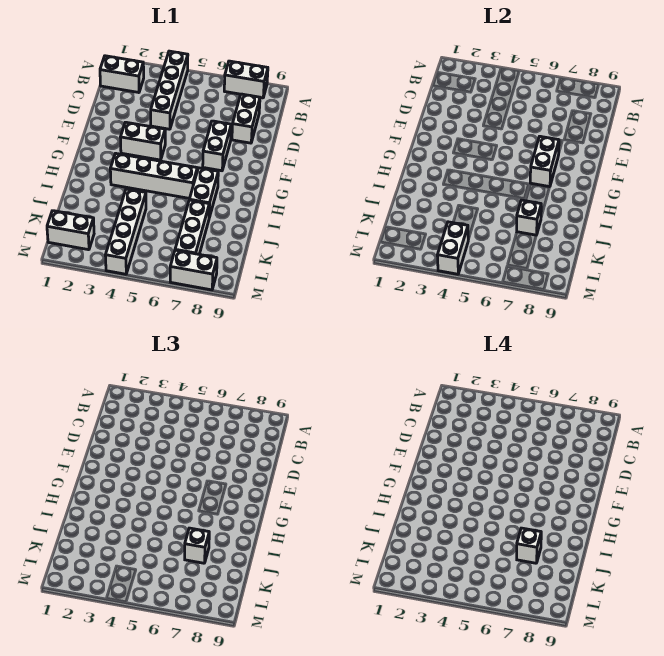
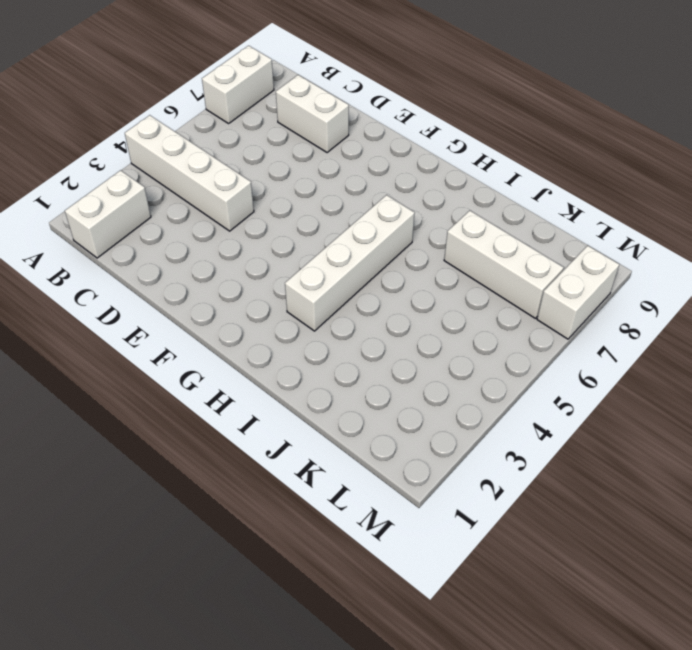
none -> white 1x2 brick [203,121,231,171]
none -> white 1x2 brick [121,122,165,160]
none -> white 1x2 brick [189,168,218,217]

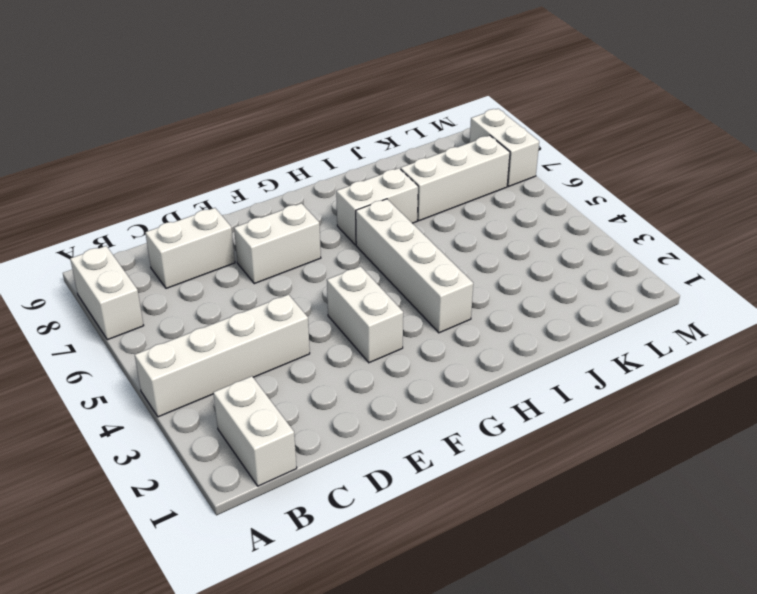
none -> white 1x4 brick [105,189,146,274]
none -> white 1x2 brick [47,211,94,250]
none -> white 1x2 brick [530,136,559,187]

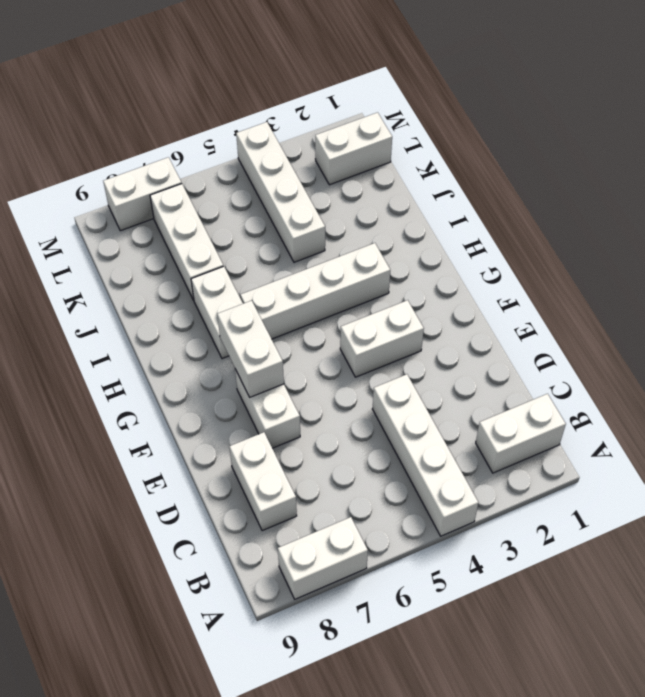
none -> white 1x1 brick [517,200,541,235]
none -> white 1x2 brick [437,222,468,274]
none -> white 1x1 brick [185,528,209,563]

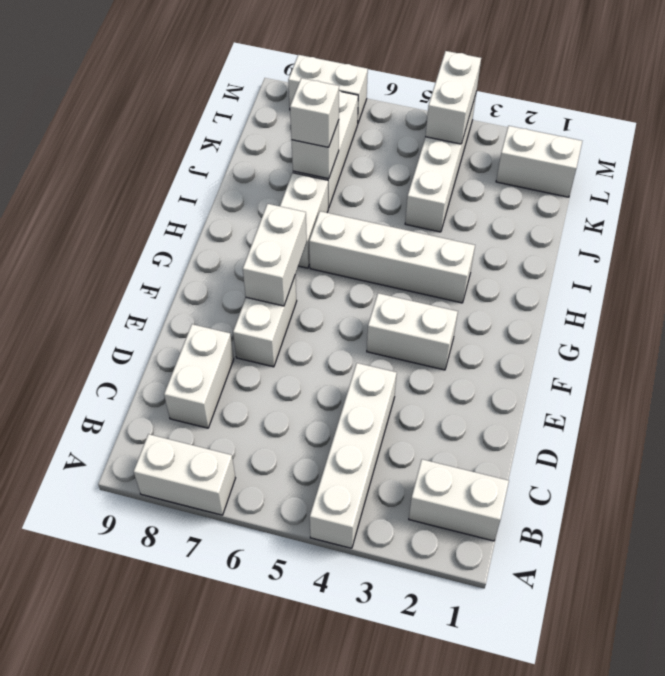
none -> white 1x1 brick [517,528,541,563]

